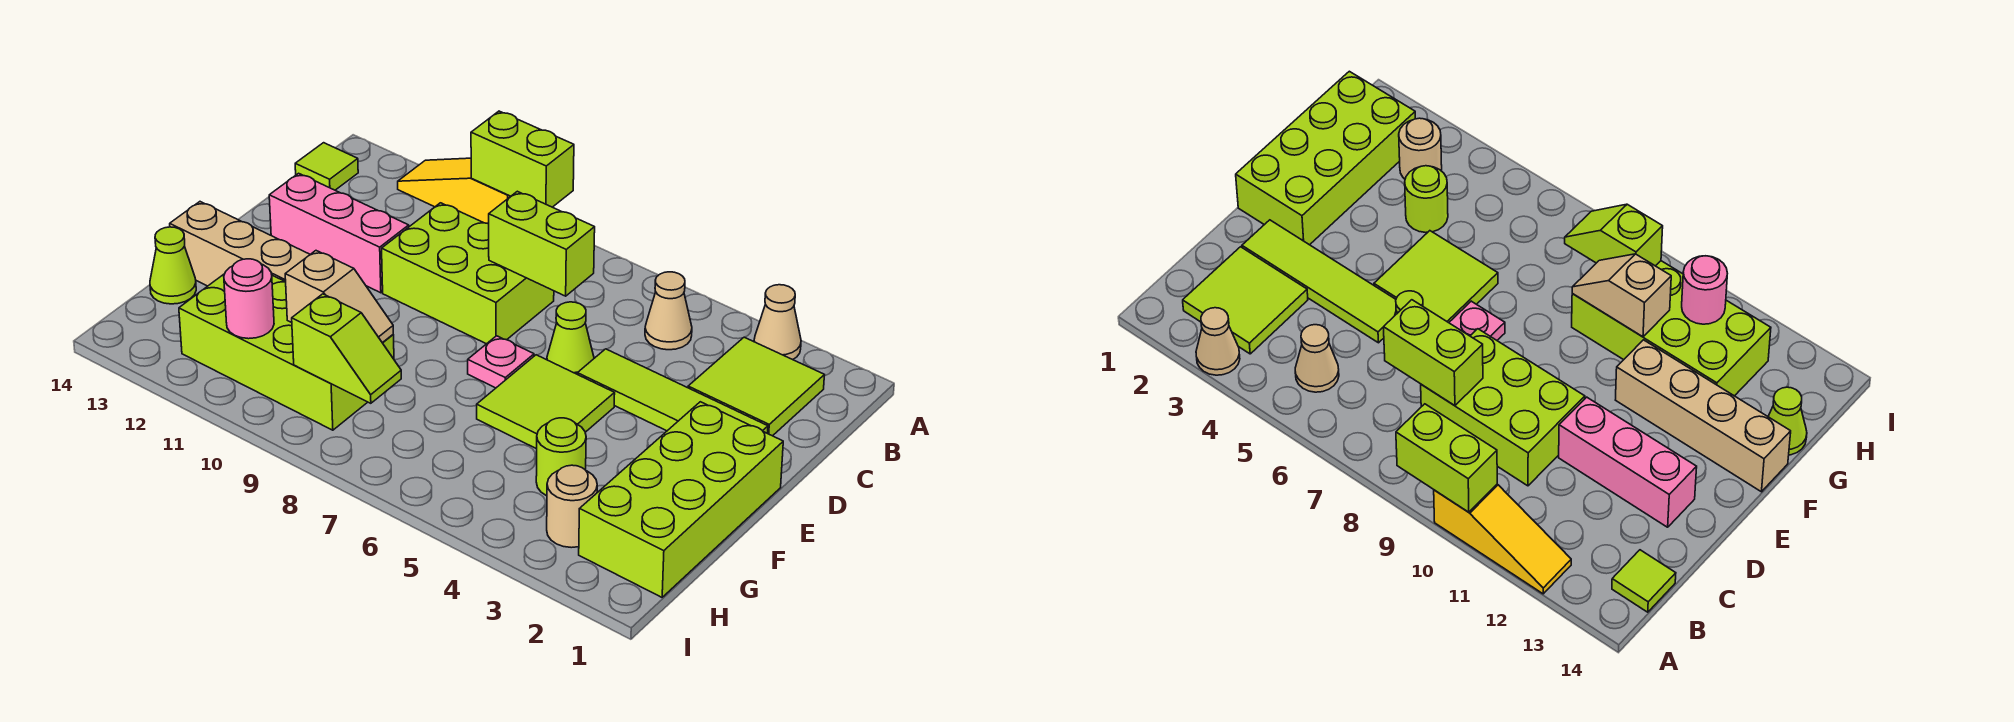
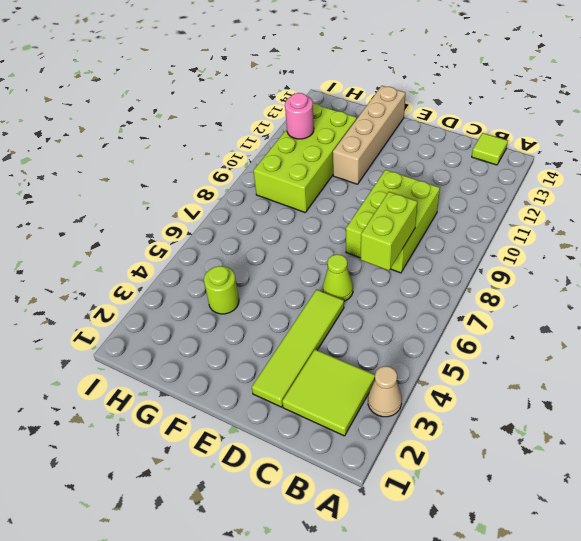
none -> yellow 1x3 slope [398,158,511,224]
none -> tan 1x1 cone [645,272,692,350]
none -> pink 1x3 brick [269,173,409,293]

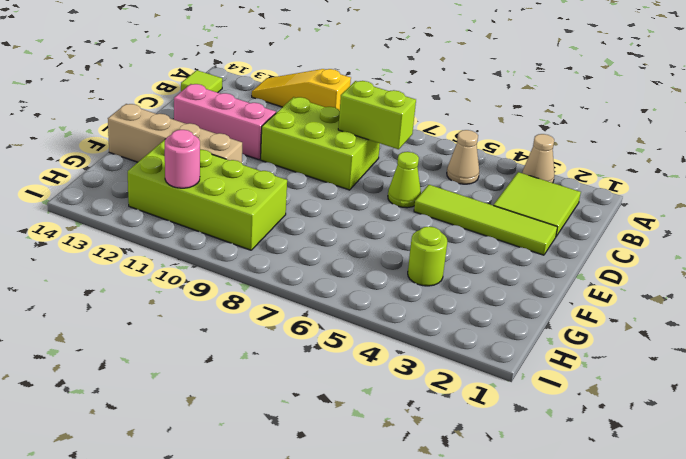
none -> lime 2x4 brick [579,402,783,597]
none -> lime 2x2 tile [477,355,615,449]
none -> pink 1x1 plate [468,336,534,388]

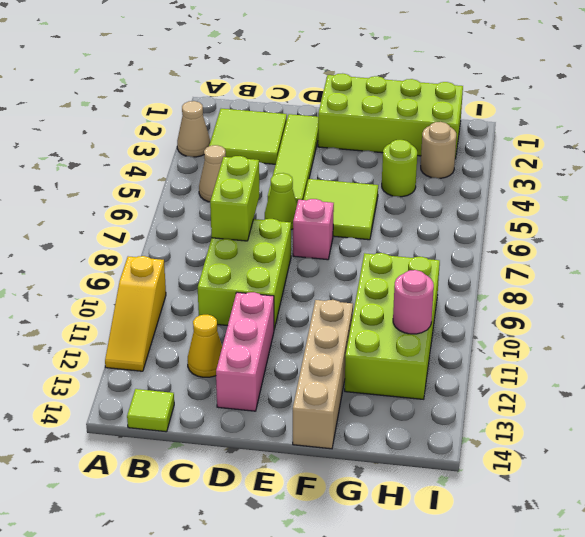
yellow 1x1 cone [188,315,222,377] -> none
pink 1x1 brick [293,199,334,260] -> pink 1x1 plate [468,336,534,388]
none -> lime 1x1 cone [150,227,196,304]
none -> lime 1x2 brick [471,111,574,207]
none -> tan 1x2 slope [285,251,393,343]

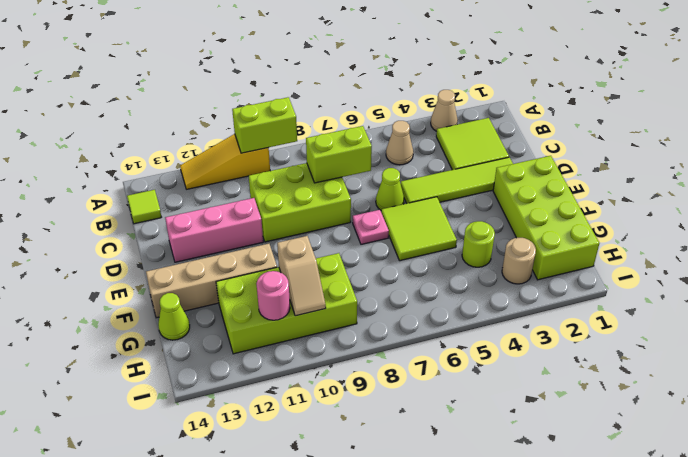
tan 1x2 slope [277,236,326,316] -> tan 1x2 slope turned to [285,251,393,343]
none -> lime 1x2 slope [292,294,401,403]

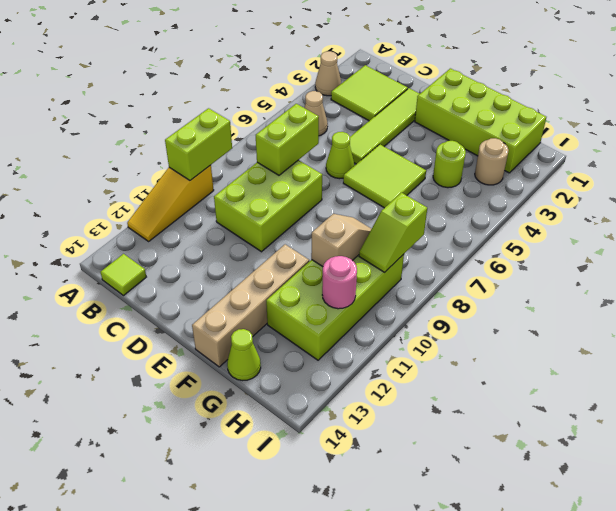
lime 1x2 slope [359,193,427,273] -> lime 1x2 slope turned to [292,294,401,403]
none -> pink 1x3 brick [269,173,409,293]
none -> pink 1x1 plate [468,336,534,388]

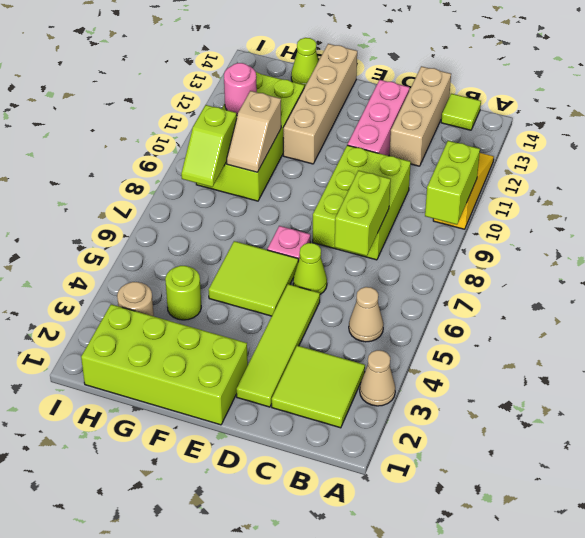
tan 1x3 brick [389,66,451,166] -> none

